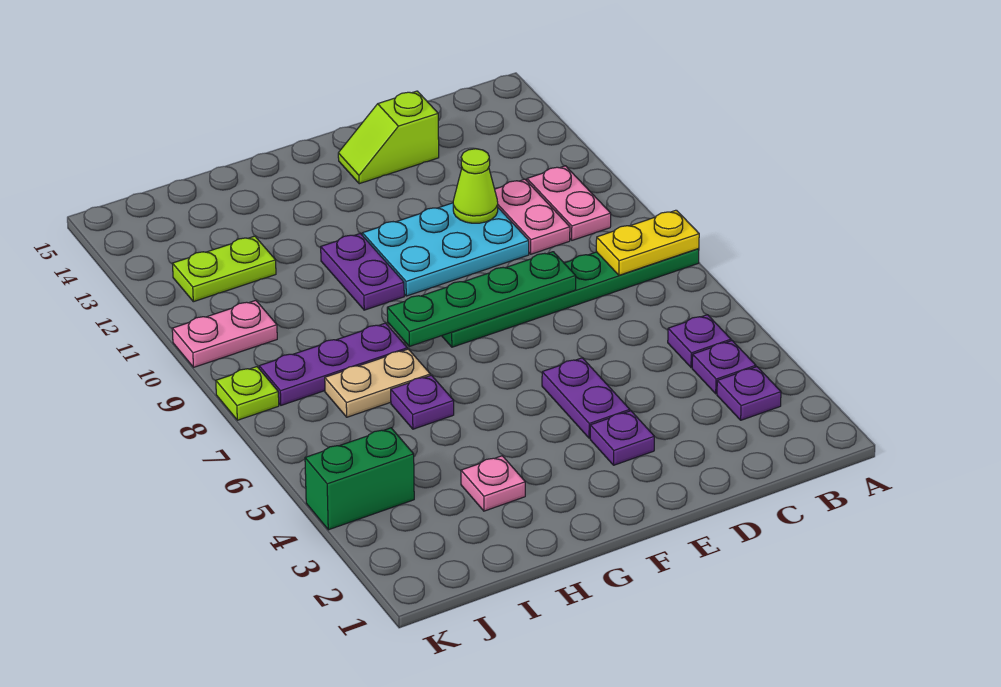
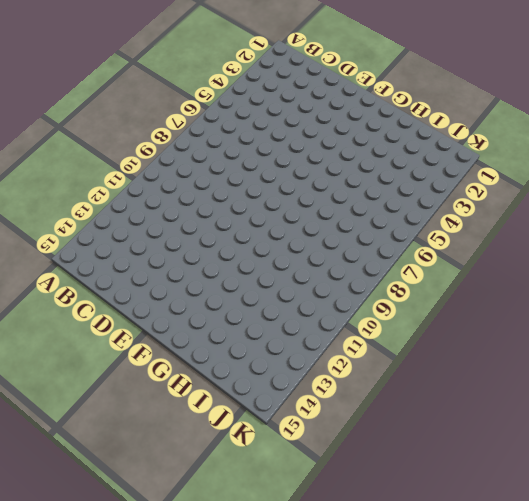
none -> green 1x6 plate [442,249,699,347]
none -> purple 1x1 plate [717,367,781,420]
none -> purple 1x1 plate [692,341,756,394]

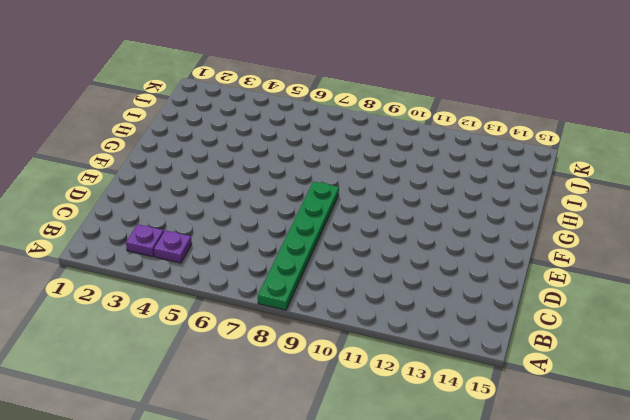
none -> purple 1x1 plate [668,315,731,368]
none -> pink 1x2 plate [527,166,611,240]
none -> pink 1x2 plate [495,179,570,254]

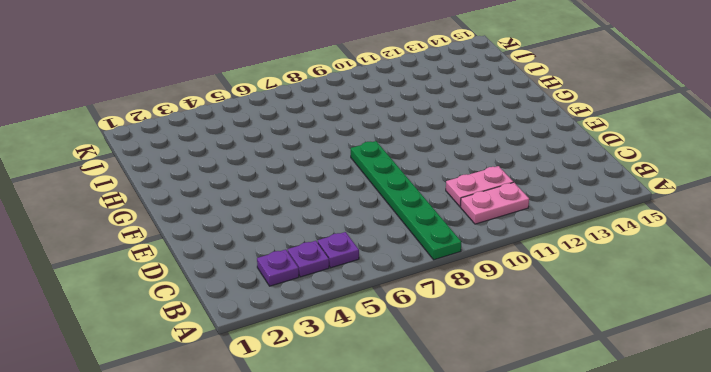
none -> cyan 2x3 plate [362,203,529,296]
none -> lime 1x2 slope [338,91,439,184]
none -> purple 1x1 plate [590,411,654,465]

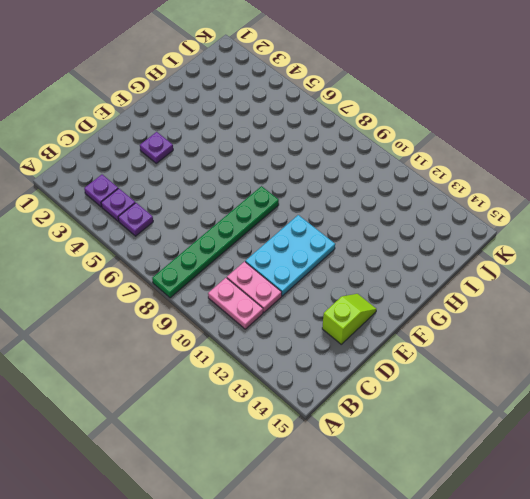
none -> purple 1x2 plate [542,358,630,438]
none -> purple 1x2 plate [321,233,404,310]
none -> pink 1x1 plate [461,456,525,511]

